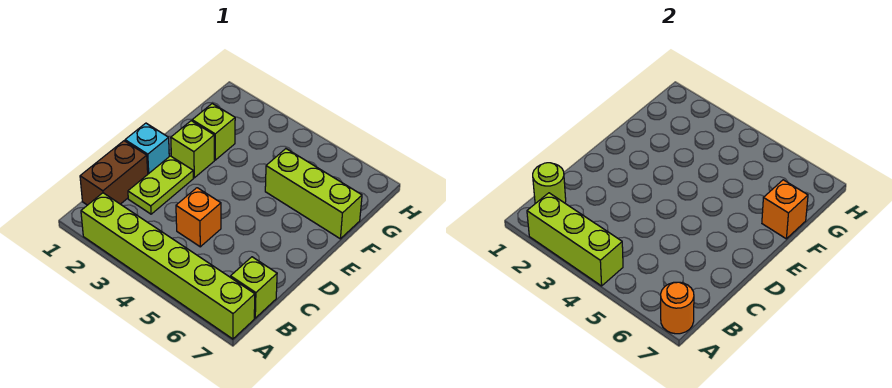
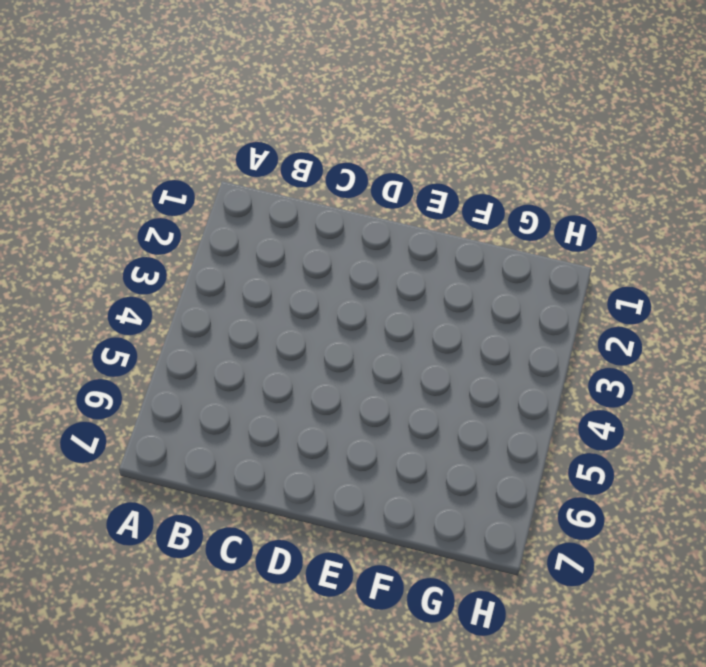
none -> lime 1x6 brick [81,193,255,339]
none -> brown 1x2 brick [80,141,148,205]
none -> lime 1x1 brick [231,257,277,318]

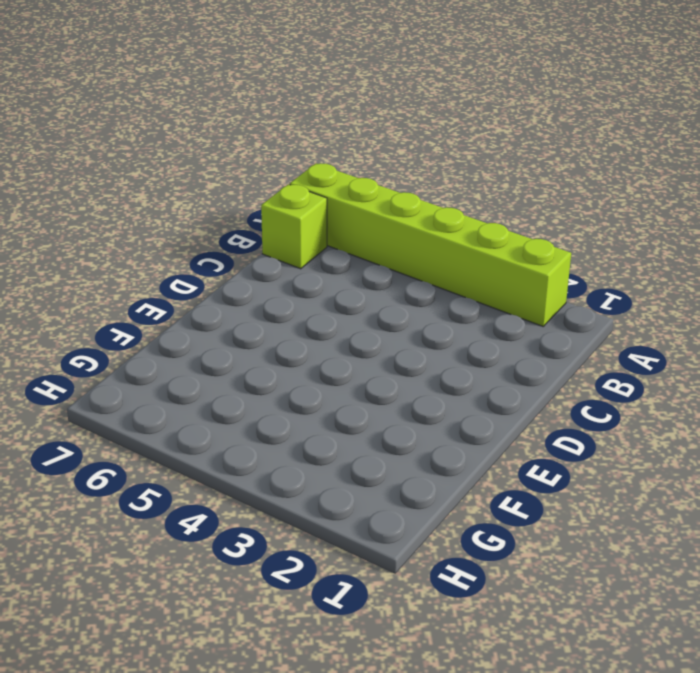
none -> brown 1x2 brick [80,141,148,205]
none -> lime 1x2 plate [128,156,193,214]
none -> orange 1x1 brick [176,188,221,247]

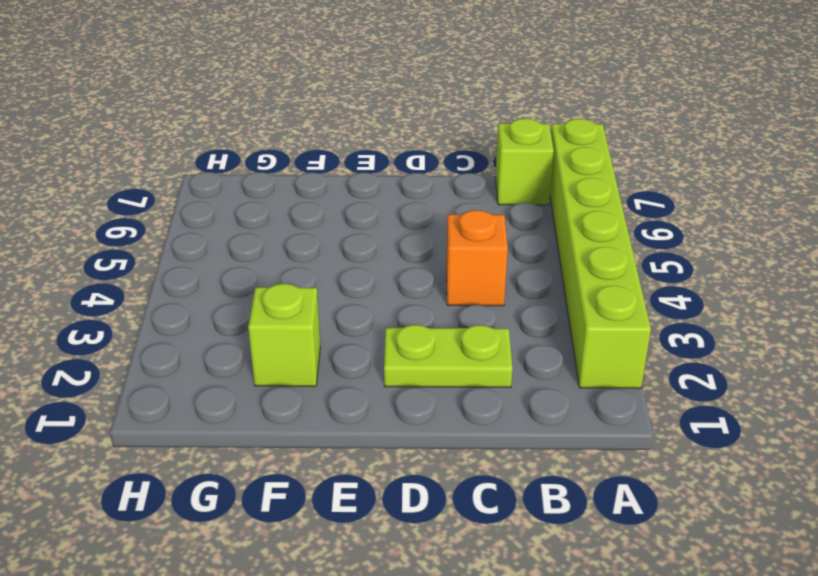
none -> brown 1x2 brick [80,141,148,205]
none -> cyan 1x1 brick [125,123,169,174]
none -> lime 1x1 brick [171,121,214,178]

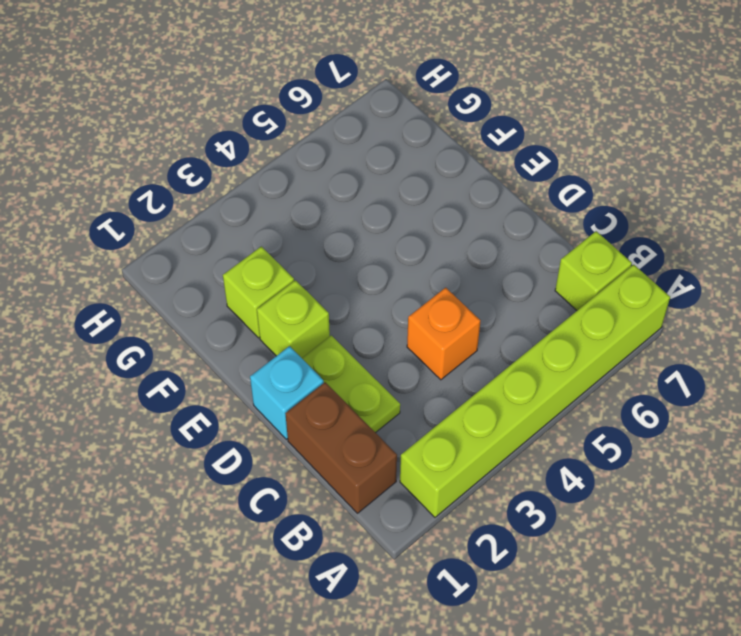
none -> lime 1x3 brick [265,149,362,239]
none -> lime 1x3 brick [527,193,623,286]
none -> orange 1x1 round brick [661,282,694,334]

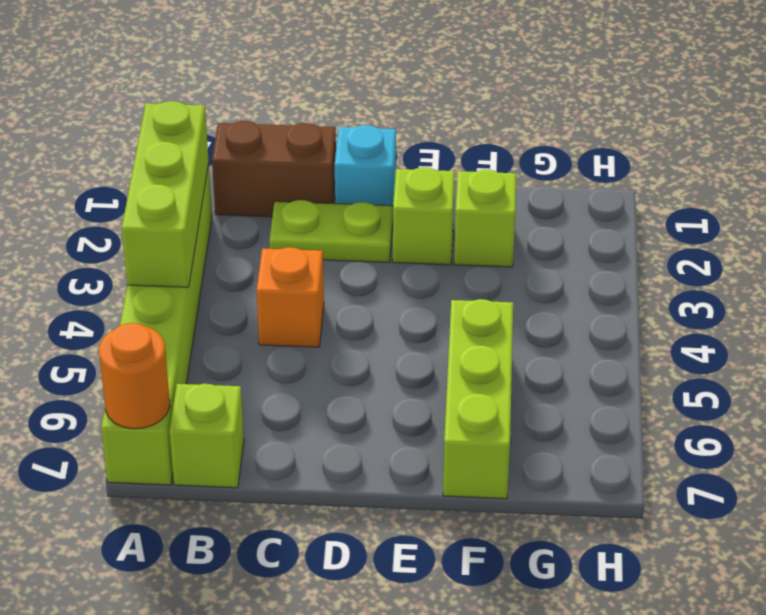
none -> lime 1x1 round brick [533,163,566,204]
none -> orange 1x1 brick [762,180,808,239]

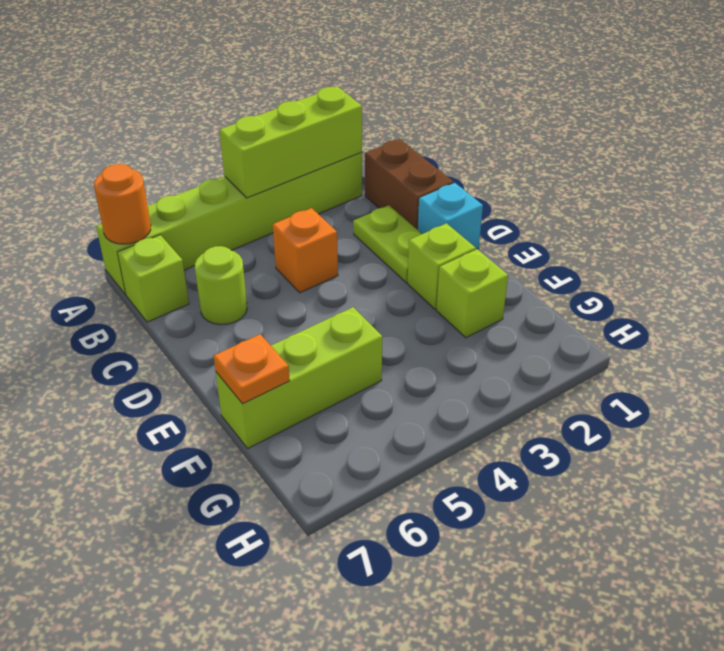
lime 1x1 round brick [195,246,247,325] -> lime 1x1 round brick moved to [533,163,566,204]
orange 1x1 plate [214,334,290,404] -> orange 1x1 brick [762,180,808,239]

